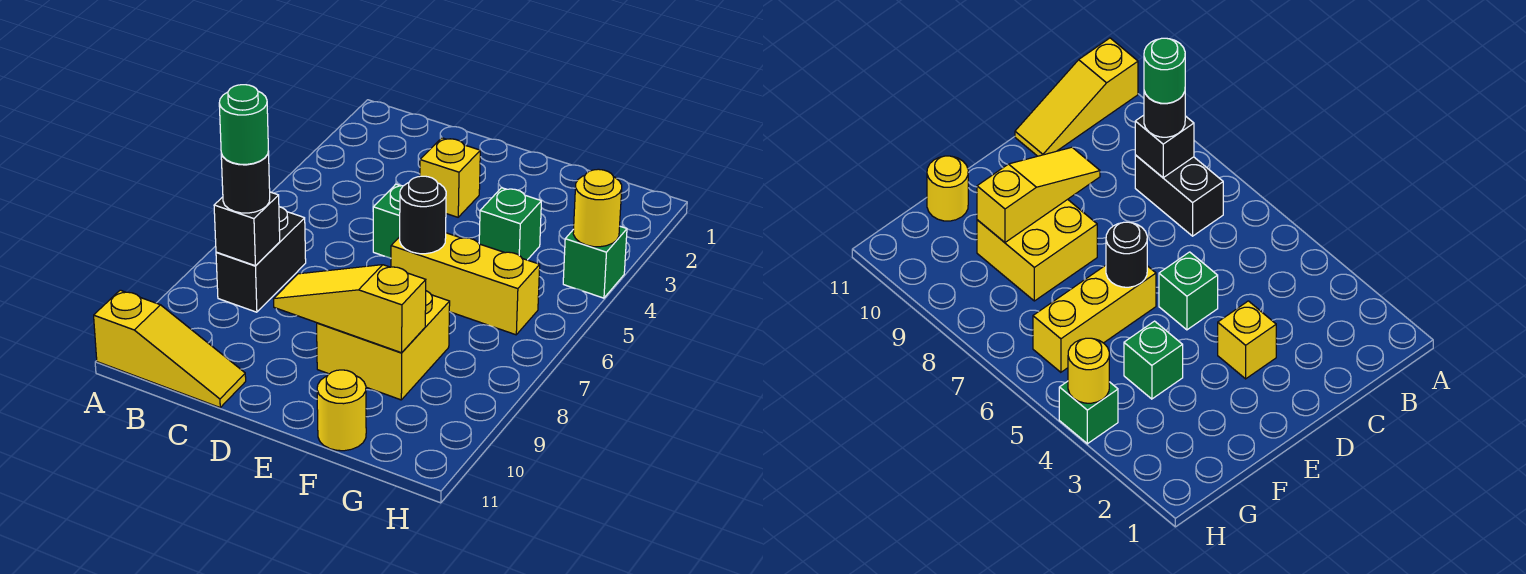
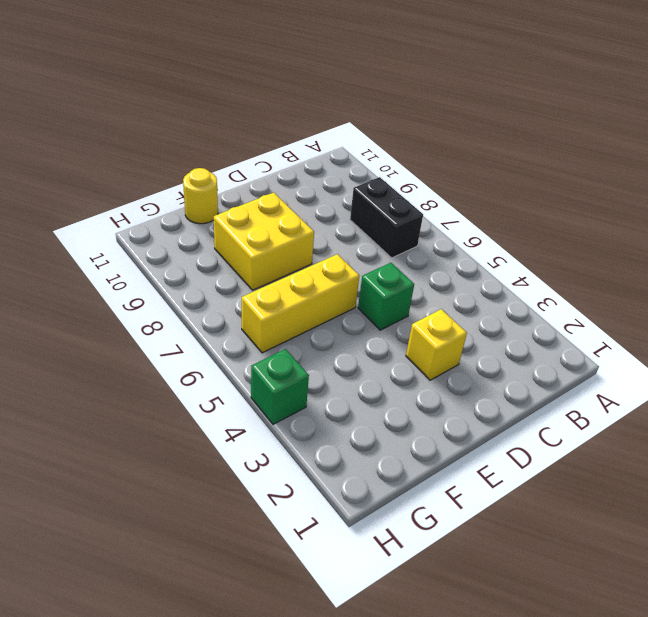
none -> yellow 1x3 slope [94,290,246,407]
none -> green 1x1 brick [479,188,541,260]
none -> black 1x1 brick [214,192,280,266]

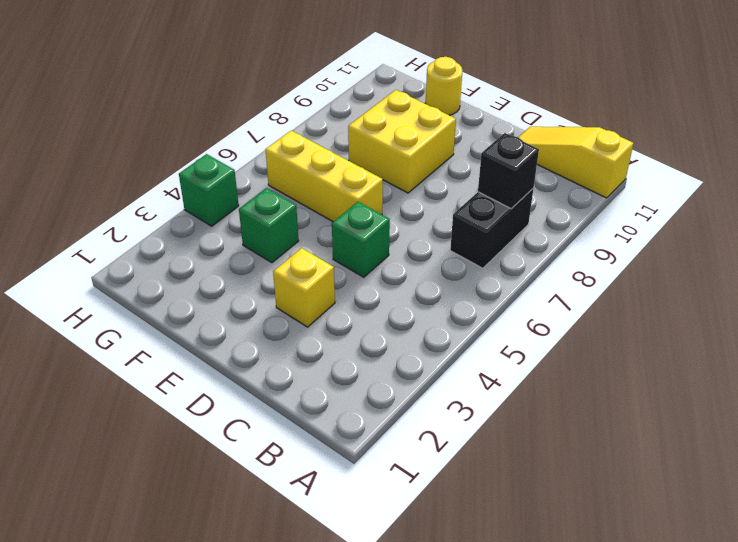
none -> yellow 1x3 slope [274,265,426,353]
none -> black 1x1 round brick [400,176,446,254]
none -> yellow 1x1 round brick [573,169,622,247]

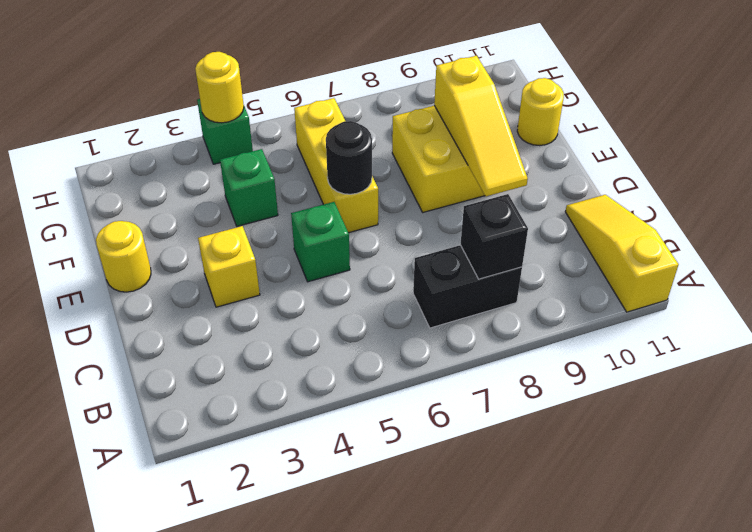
yellow 1x1 round brick [96,221,151,292] -> none
none -> black 1x1 round brick [221,151,270,213]
none -> green 1x1 round brick [219,85,268,164]

